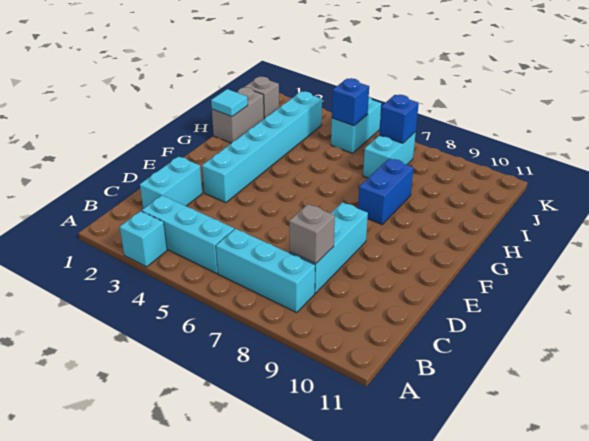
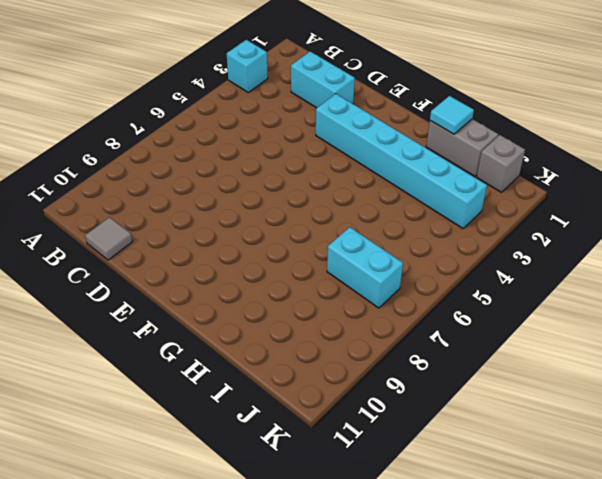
grey 1x1 tile [85,217,132,260] -> none
none -> cyan 1x3 brick [142,195,234,274]
none -> cyan 1x3 brick [216,229,315,312]
none -> cyan 1x3 brick [290,202,368,293]

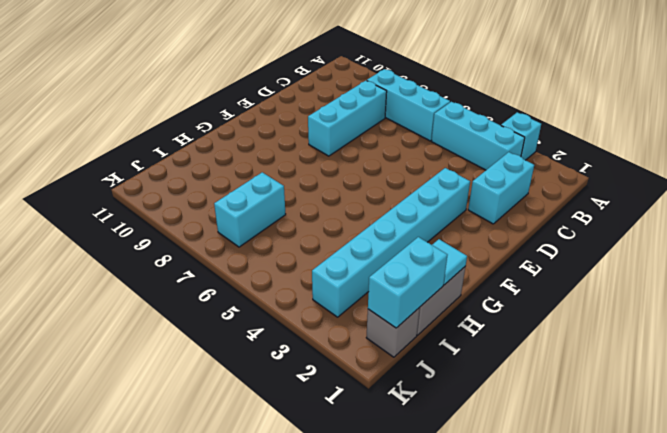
cyan 1x2 brick [368,237,447,328] -> cyan 1x2 brick moved to [331,97,381,153]
none -> blue 1x2 brick [358,158,414,224]
none -> grey 1x1 brick [289,204,335,263]
none -> blue 1x1 brick [332,78,369,126]

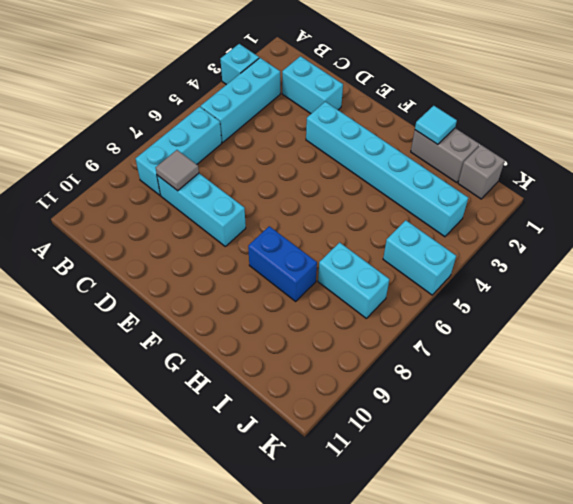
grey 1x1 tile [156,150,199,191] -> grey 1x1 brick [289,204,335,263]
none -> blue 1x1 brick [332,78,369,126]
none -> blue 1x1 brick [379,95,419,143]

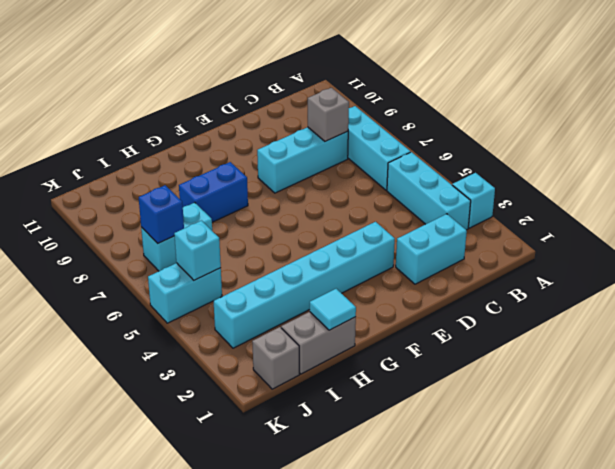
cyan 1x1 brick [174,221,221,280] -> blue 1x1 brick [332,78,369,126]

